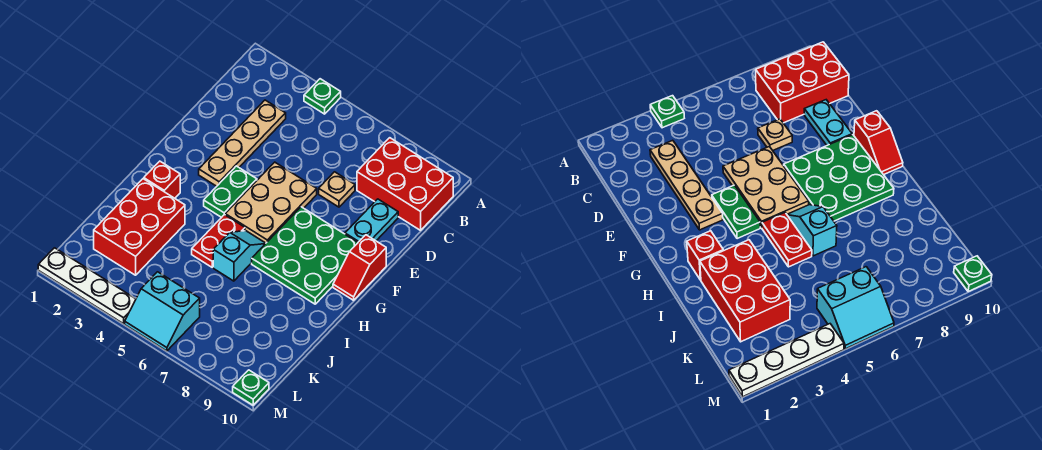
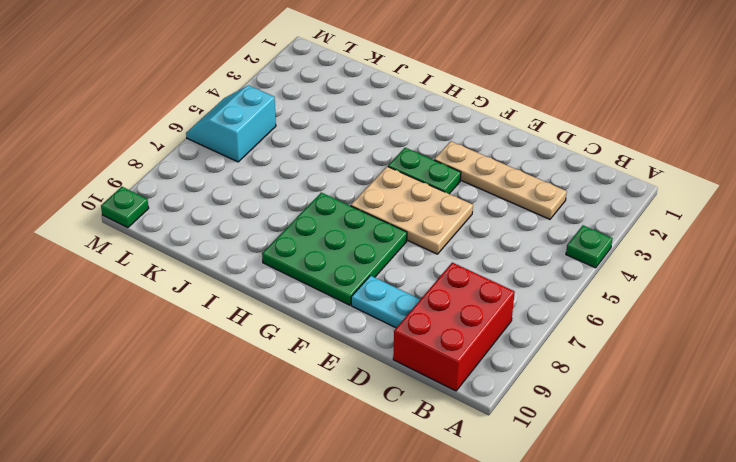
none -> tan 1x1 plate [319,172,355,207]
none -> red 1x2 slope [333,235,386,300]
none -> red 1x1 brick [144,161,180,198]

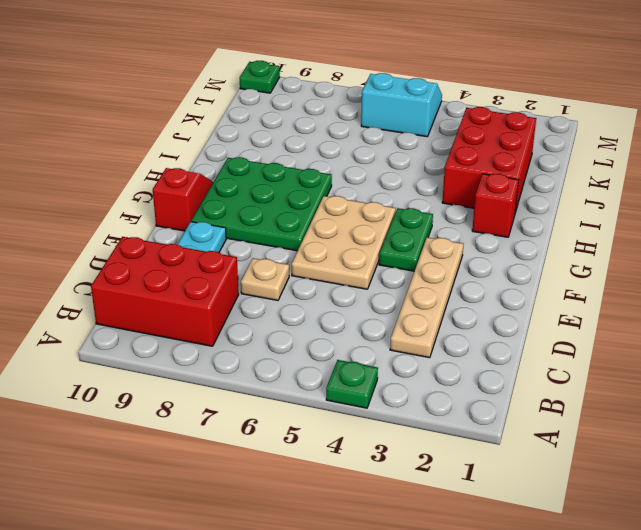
none -> red 1x2 plate [192,215,245,267]
none -> cyan 1x2 slope [213,231,266,281]
none -> white 1x4 plate [38,248,136,324]

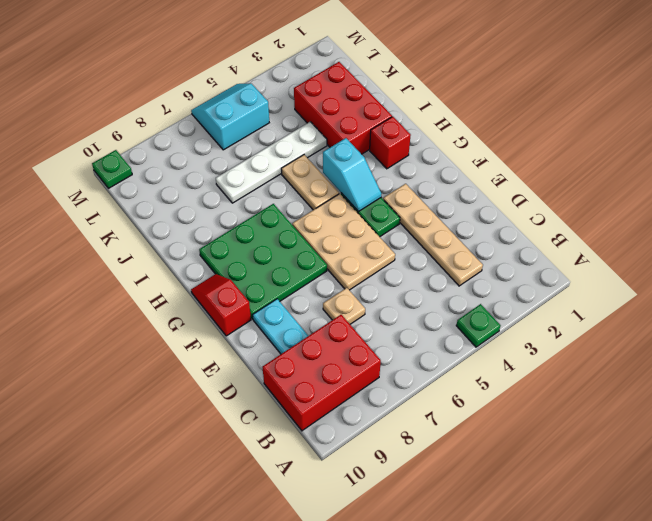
cyan 1x2 slope [323,138,382,212] -> cyan 1x2 slope moved to [213,231,266,281]
tan 1x2 plate [281,155,339,210] -> red 1x2 plate [192,215,245,267]
white 1x4 plate [216,122,327,203] -> white 1x4 plate moved to [38,248,136,324]

